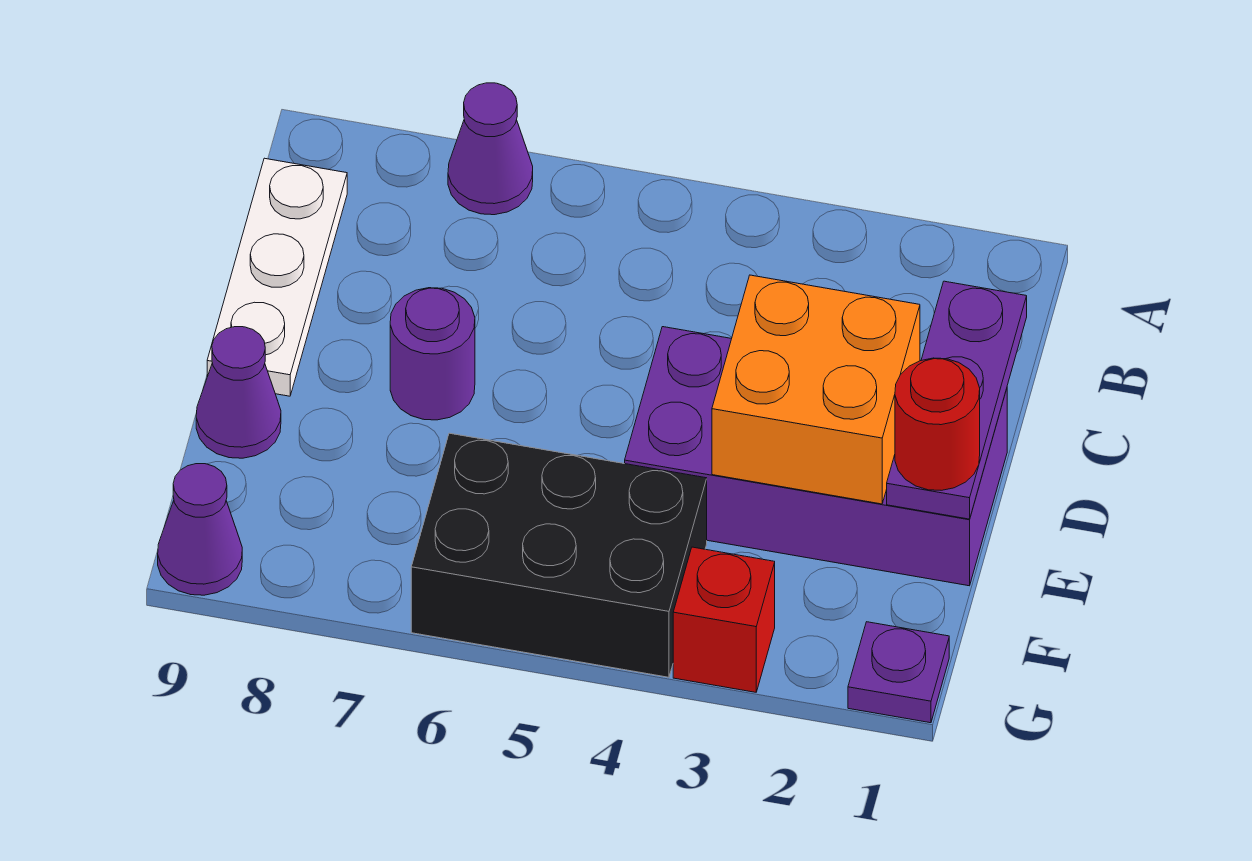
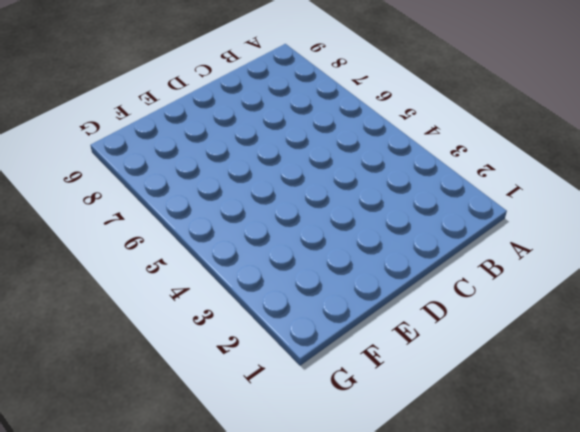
none -> purple 1x1 cone [448,83,533,215]
none -> white 1x3 plate [207,158,347,396]
none -> purple 2x4 brick [625,327,1007,586]

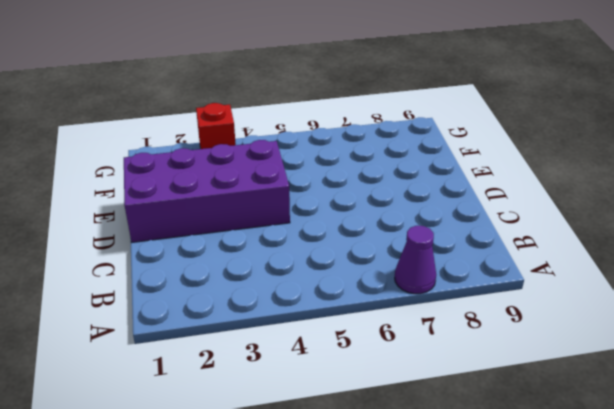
none -> white 1x3 plate [207,158,347,396]
none -> purple 1x1 round brick [390,288,475,420]
none -> purple 1x1 cone [196,327,281,458]

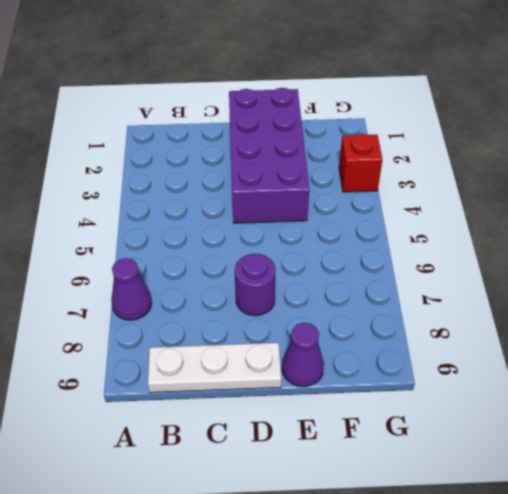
none -> black 2x3 brick [411,433,707,677]
none -> purple 1x1 plate [848,622,949,723]
none -> purple 1x1 cone [158,464,242,595]

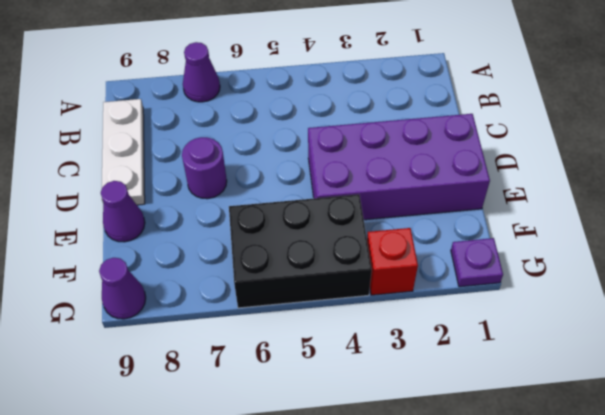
none -> purple 1x3 plate [887,281,1027,519]
none -> orange 2x2 brick [712,275,920,504]
none -> red 1x1 round brick [895,358,980,490]

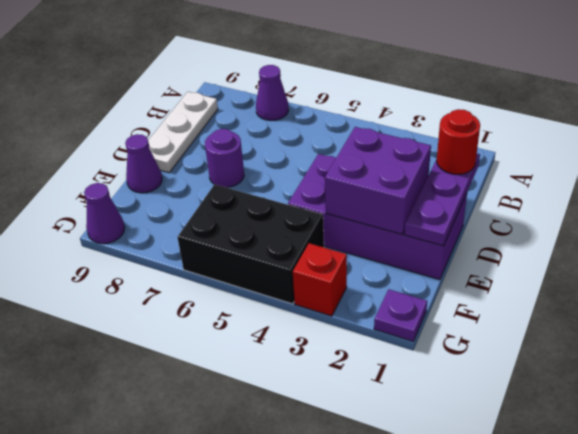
red 1x1 round brick [437,109,480,174] -> red 1x1 round brick moved to [895,358,980,490]
purple 2x2 brick [325,127,431,234] -> orange 2x2 brick [712,275,920,504]

